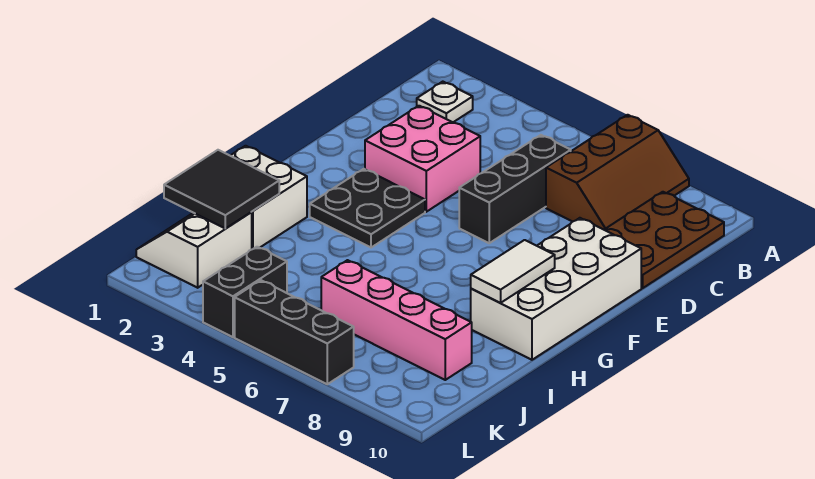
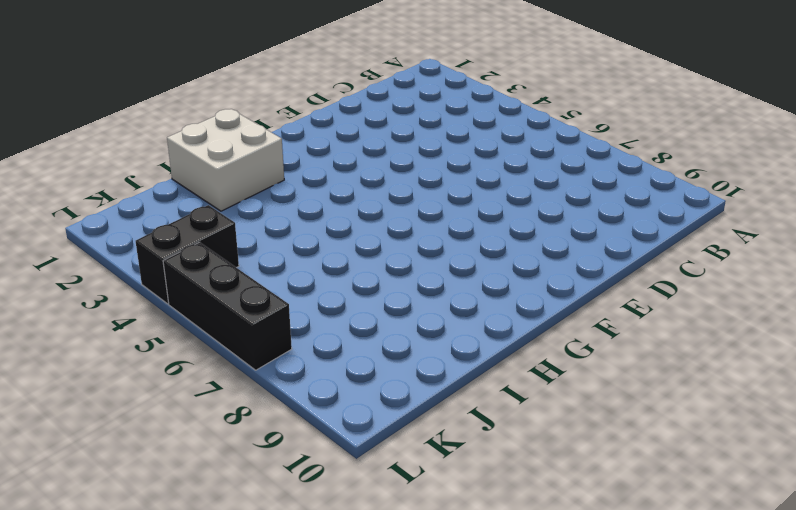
none -> brown 2x3 slope [546,115,689,230]
none -> white 1x1 plate [417,82,473,122]
none -> brown 2x3 plate [604,192,724,288]

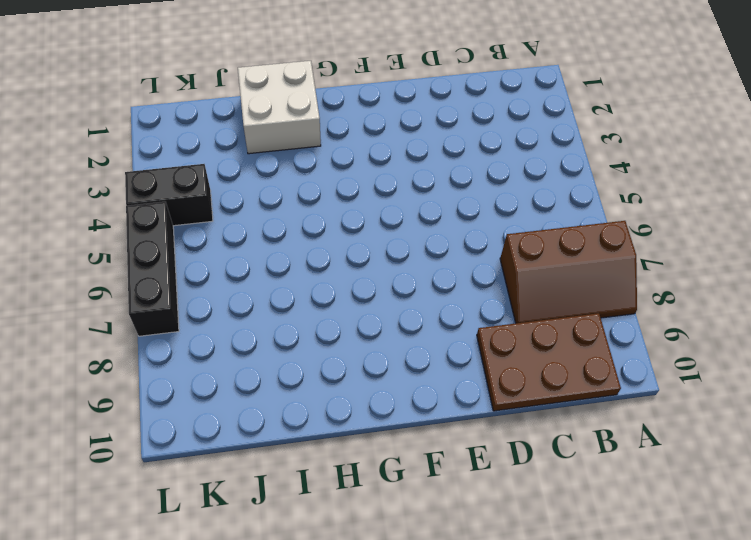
none -> white 1x1 plate [417,82,473,122]
none -> black 1x3 brick [459,135,571,243]
none -> pink 2x2 brick [365,106,480,212]

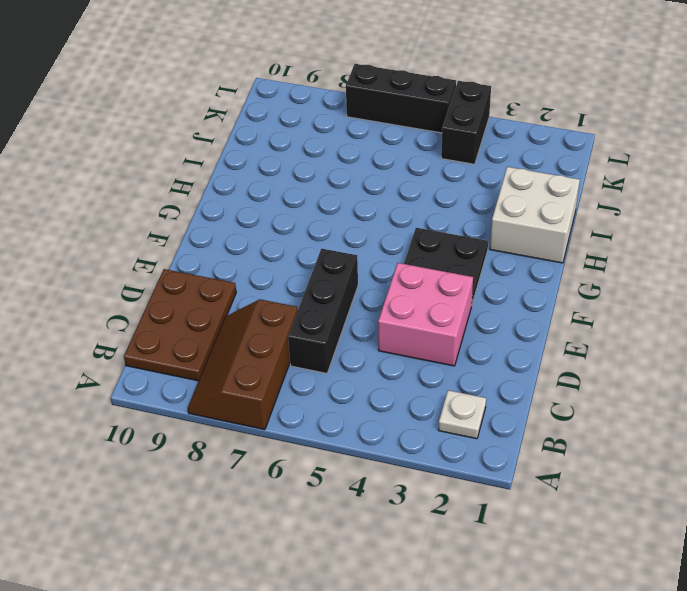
none -> white 2x4 brick [471,218,641,360]
none -> white 2x2 slope [136,212,252,288]
none -> pink 1x4 brick [321,260,472,380]

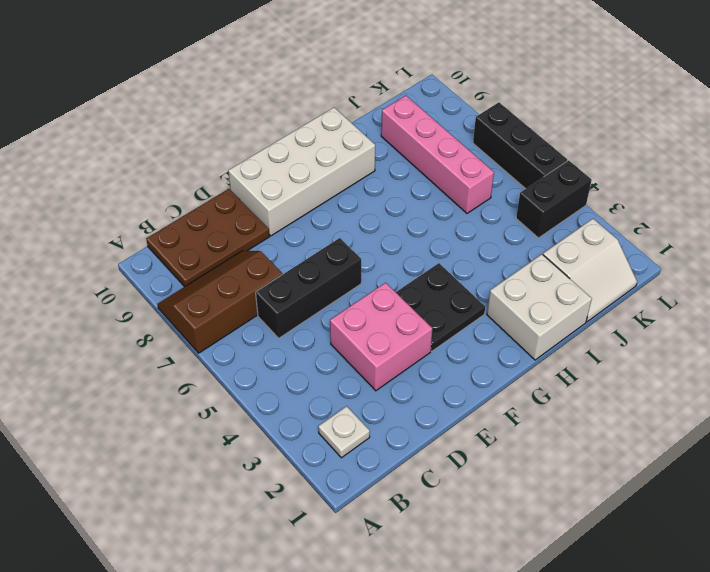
none -> white 1x2 tile [471,240,555,303]
none -> black 2x2 tile [164,150,279,228]

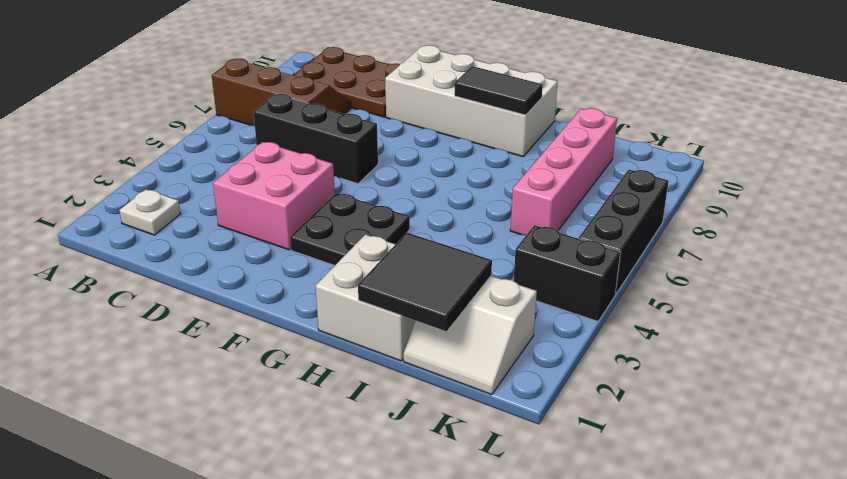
black 1x2 tile [455,66,543,115] -> white 1x2 tile [471,240,555,303]

